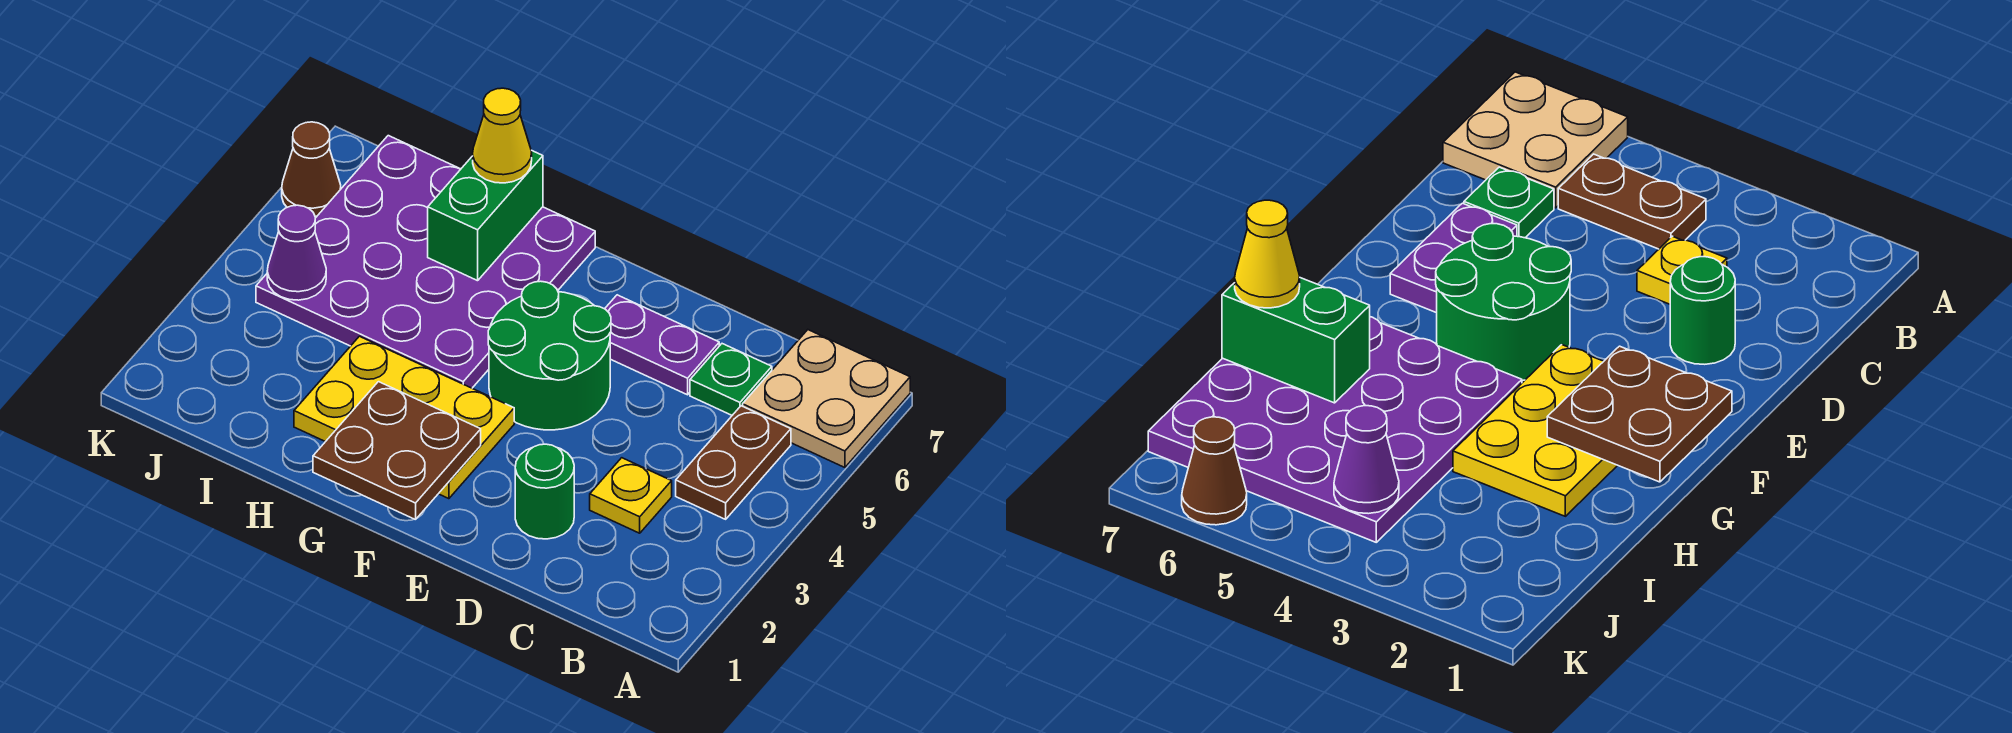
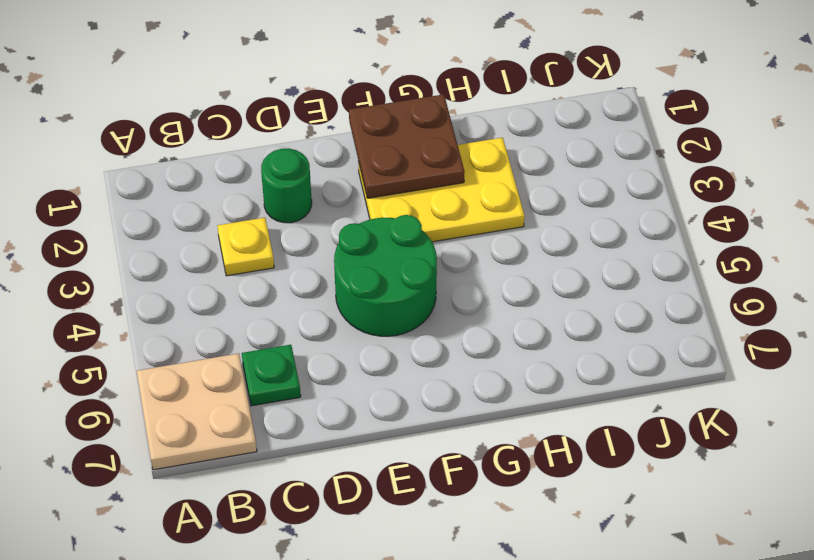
none -> brown 1x2 plate [676,406,791,519]
none -> purple 1x2 plate [605,295,719,395]
none -> purple 4x4 plate [256,136,595,388]

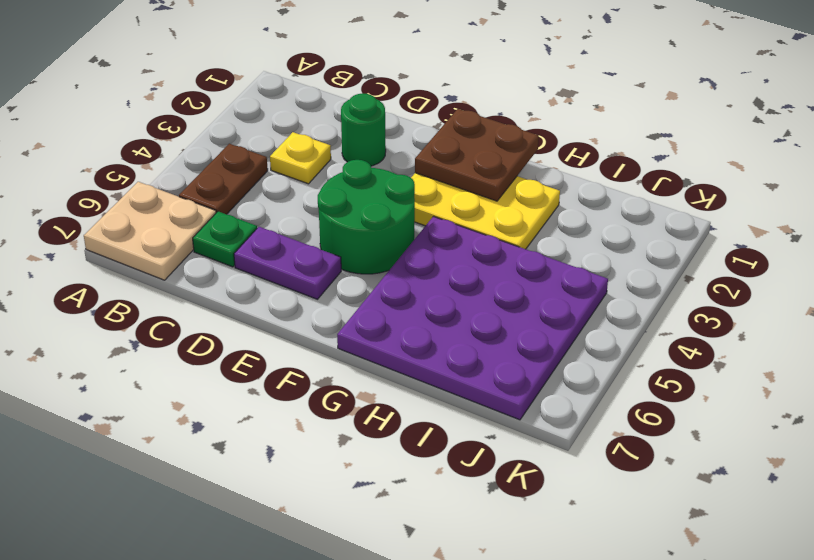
none -> brown 1x1 cone [282,122,341,216]
none -> green 1x2 brick [428,150,543,281]
none -> purple 1x1 cone [267,205,326,300]

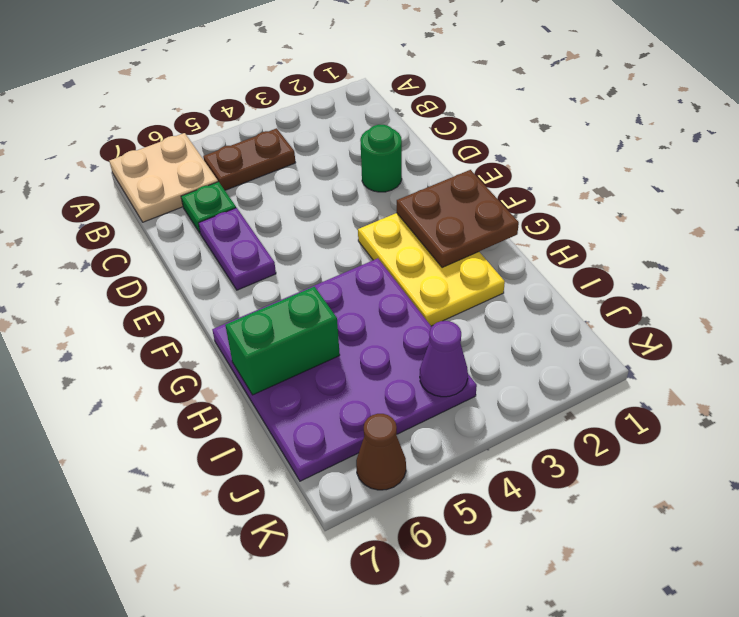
none -> yellow 1x1 plate [590,458,672,533]
none -> green 2x2 round brick [488,281,611,430]
none -> yellow 1x1 cone [473,88,532,183]

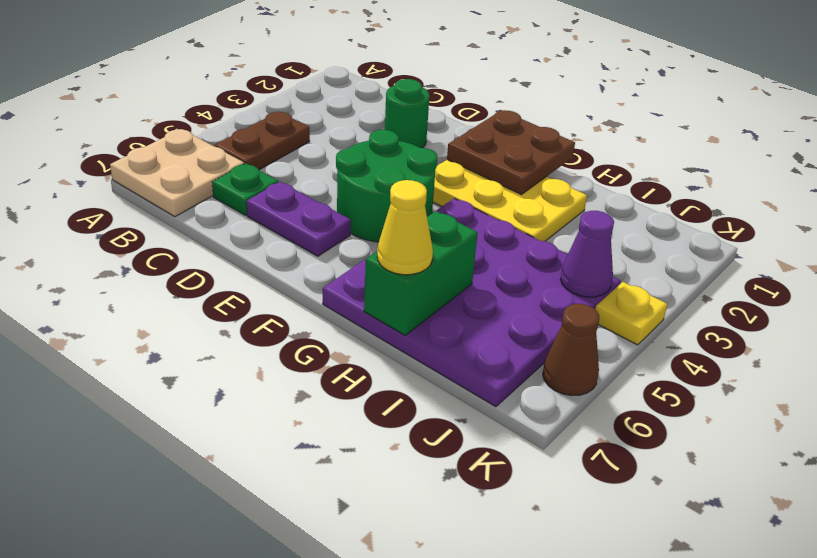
yellow 1x1 plate [595,282,667,345] -> yellow 1x1 plate moved to [590,458,672,533]

